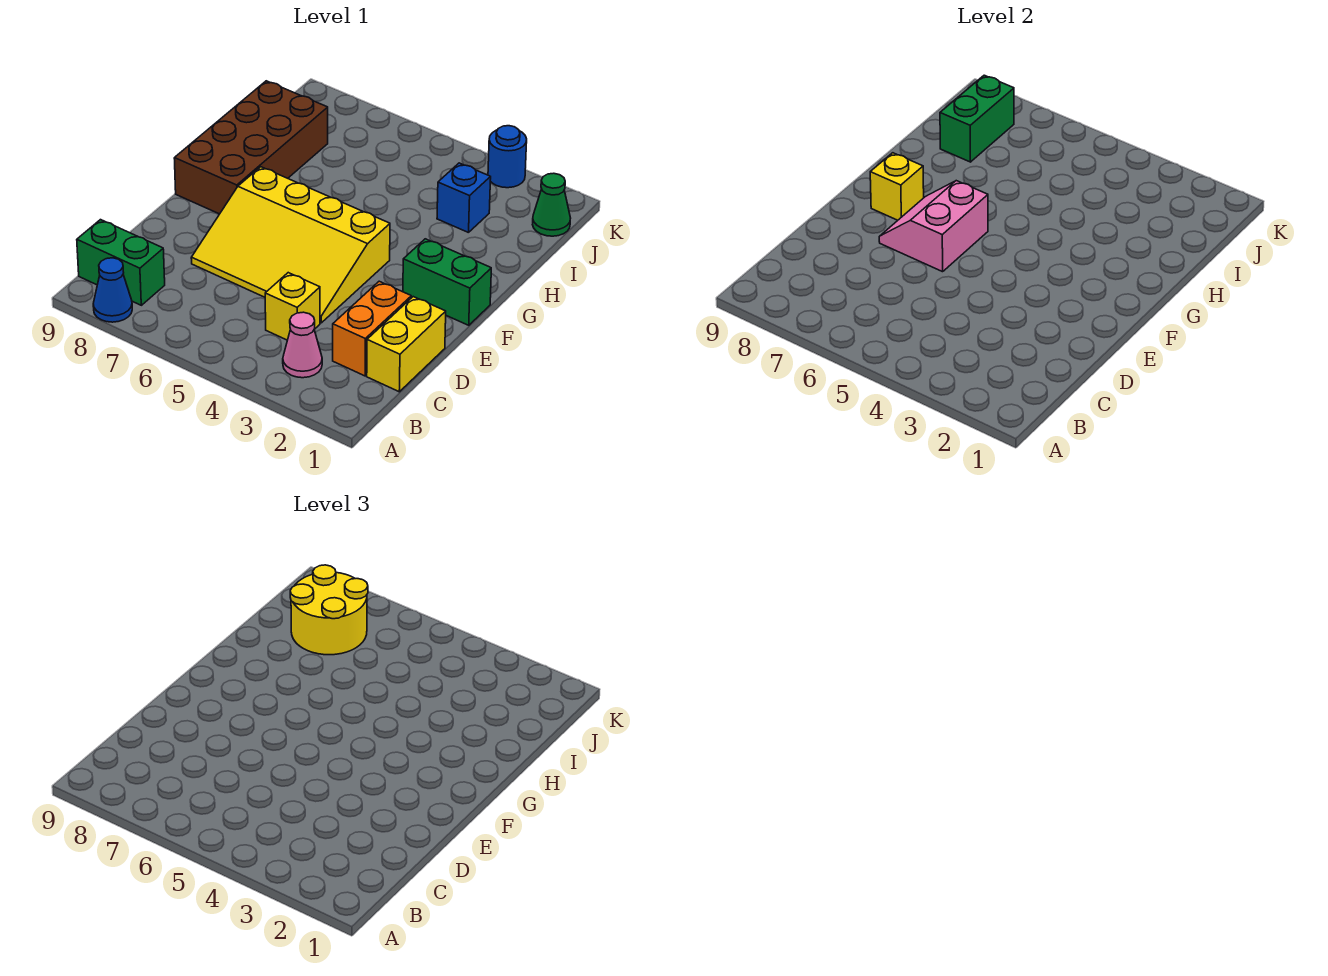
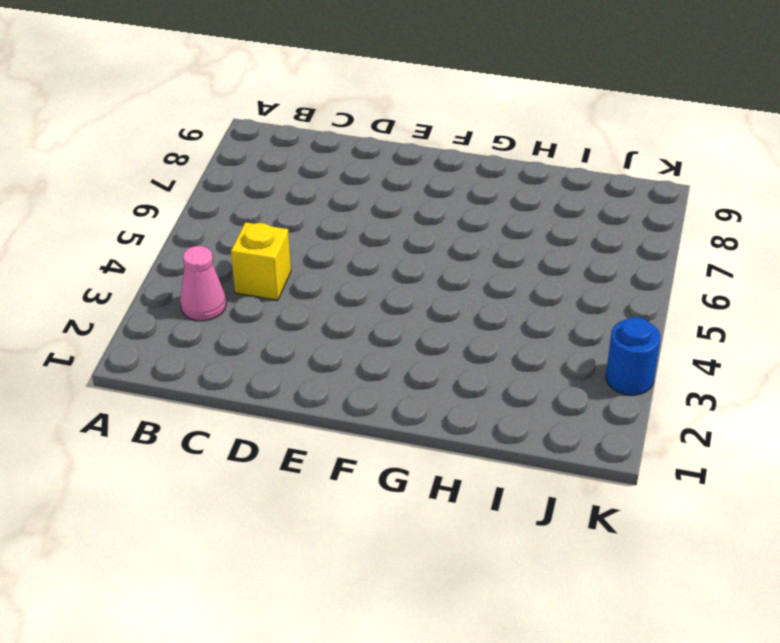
none -> blue 1x1 cone [93,258,132,322]
none -> green 1x2 brick [77,220,165,305]
none -> yellow 1x2 brick [367,297,446,392]

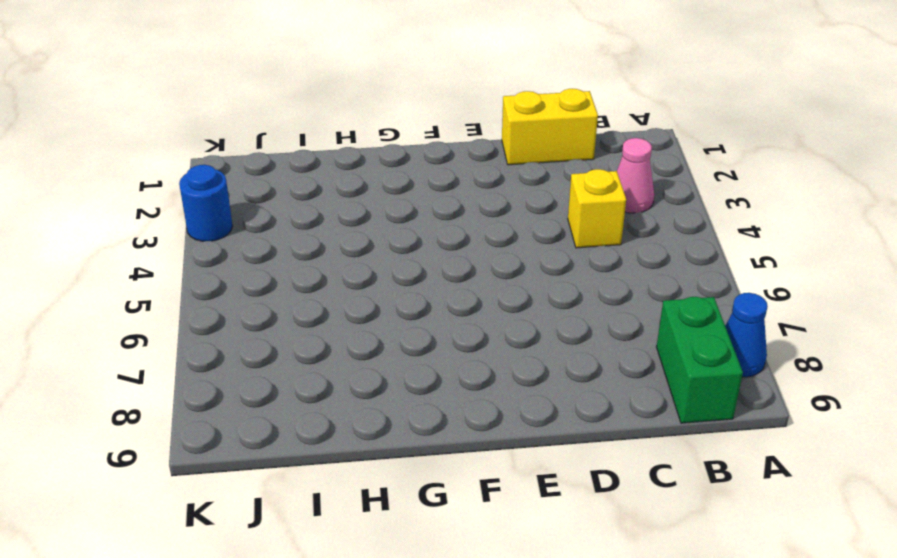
none -> orange 1x2 brick [333,281,411,376]
none -> yellow 3x4 slope [191,167,390,323]
none -> green 1x2 brick [403,239,491,325]

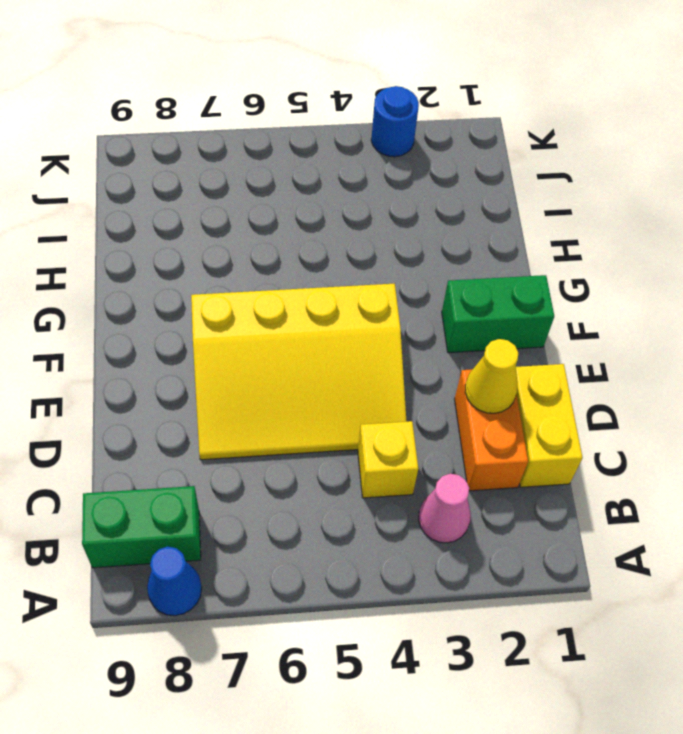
yellow 1x1 cone [465,339,518,413] -> none
none -> brown 2x4 brick [174,81,328,214]
none -> blue 1x1 brick [437,163,491,233]
none -> green 1x1 cone [533,173,570,236]

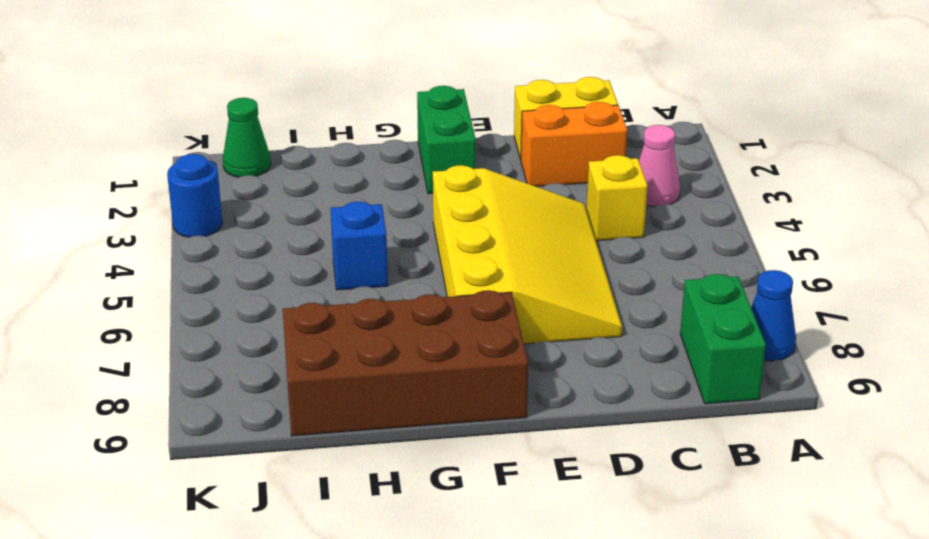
blue 1x1 brick [331,202,388,290] -> blue 1x1 brick moved to [437,163,491,233]
none -> pink 2x2 slope [879,181,988,272]
none -> yellow 1x1 brick [870,153,924,220]
none -> green 1x2 brick [940,75,1014,162]

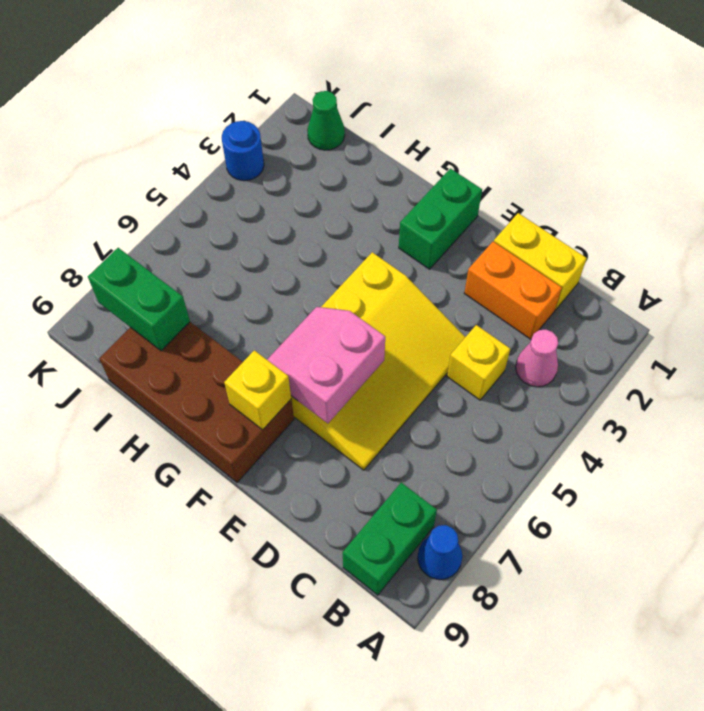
pink 2x2 slope [267,307,385,423] -> pink 2x2 slope turned to [879,181,988,272]
none -> blue 1x1 brick [437,163,491,233]
none -> yellow 2x2 round brick [290,565,368,655]

